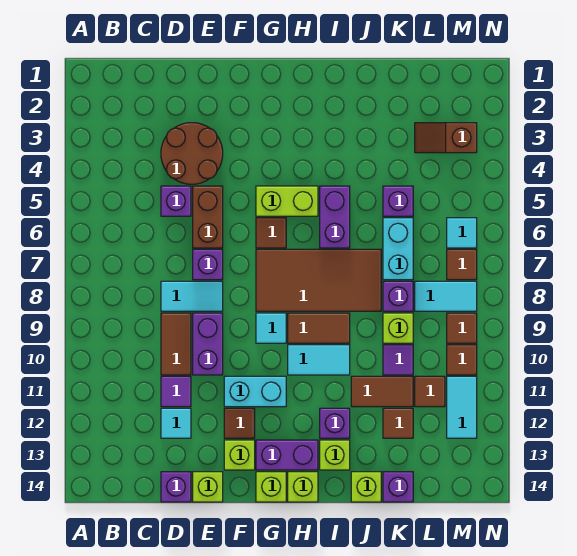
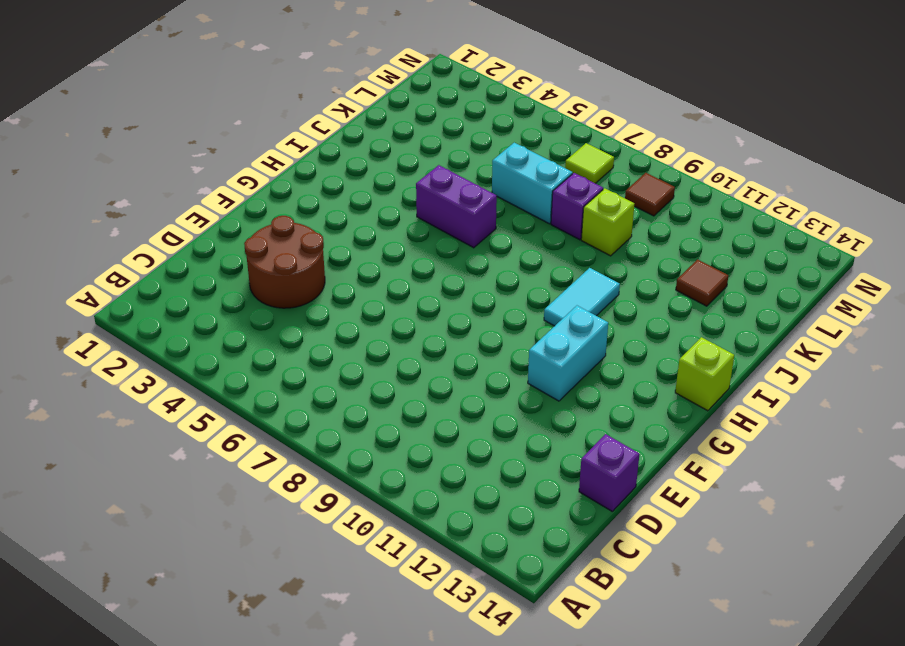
lime 1x1 tile [565,143,614,183] -> brown 1x1 tile [447,249,477,280]
none -> purple 1x1 brick [161,186,191,216]
none -> cyan 1x2 tile [161,281,223,311]
none -> brown 1x2 tile [161,313,191,375]
none -> purple 1x1 tile [161,376,191,407]

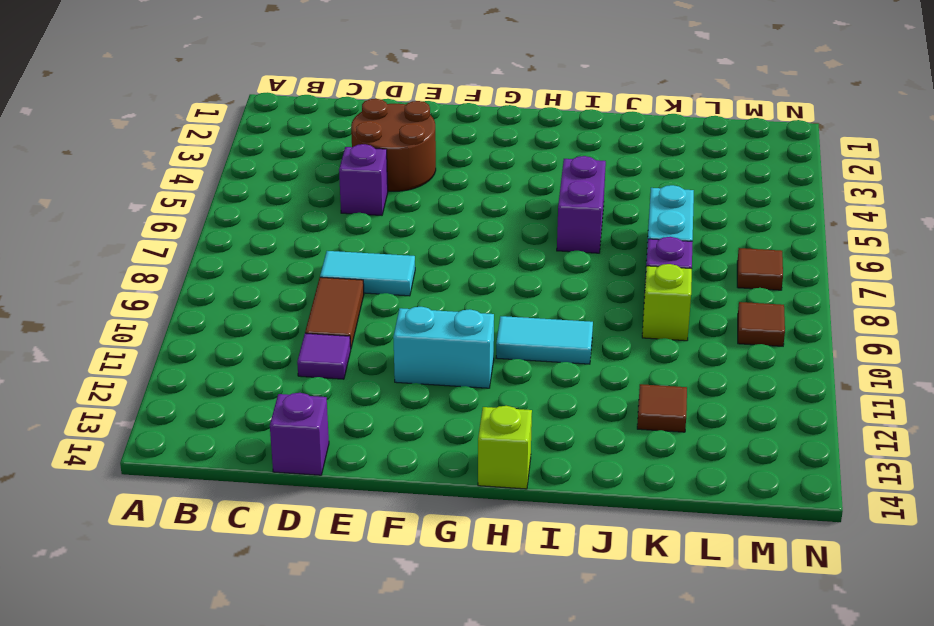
none -> cyan 1x1 tile [161,408,191,438]
none -> brown 1x2 brick [193,186,223,248]
none -> purple 1x1 brick [193,249,223,280]
none -> purple 1x2 brick [193,313,223,375]

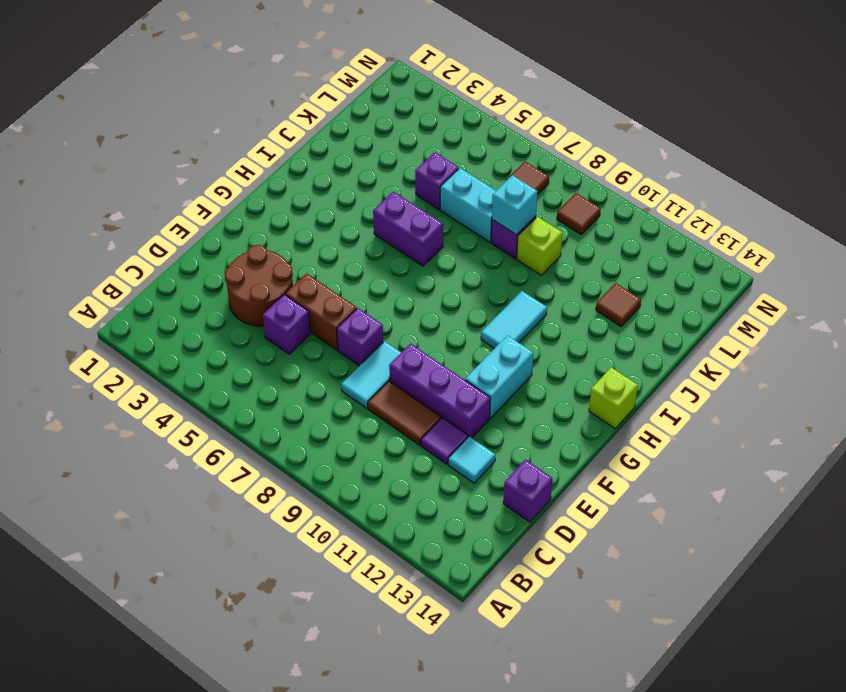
purple 1x3 brick [389,344,490,438] -> purple 1x2 brick [193,313,223,375]
cyan 1x1 brick [492,175,538,235] -> none
none -> lime 1x1 brick [193,472,223,502]
none -> brown 1x1 tile [224,408,255,438]
none -> lime 1x1 brick [224,440,255,470]
none -> lime 1x2 brick [256,186,318,216]

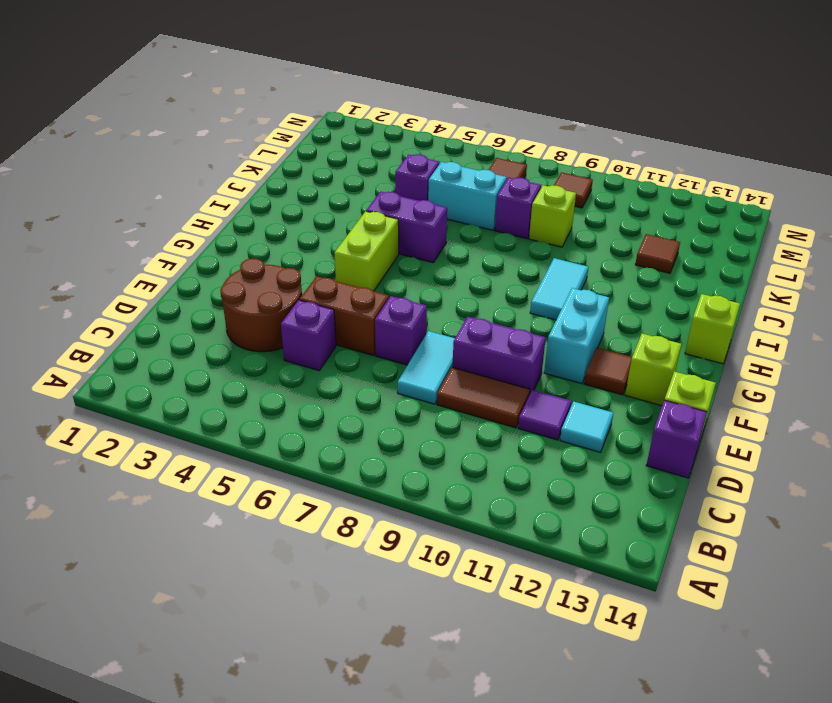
none -> brown 1x1 tile [256,218,286,248]
none -> brown 2x4 tile [256,249,381,311]
none -> cyan 1x1 tile [256,313,286,343]
none -> purple 1x2 brick [256,440,318,470]

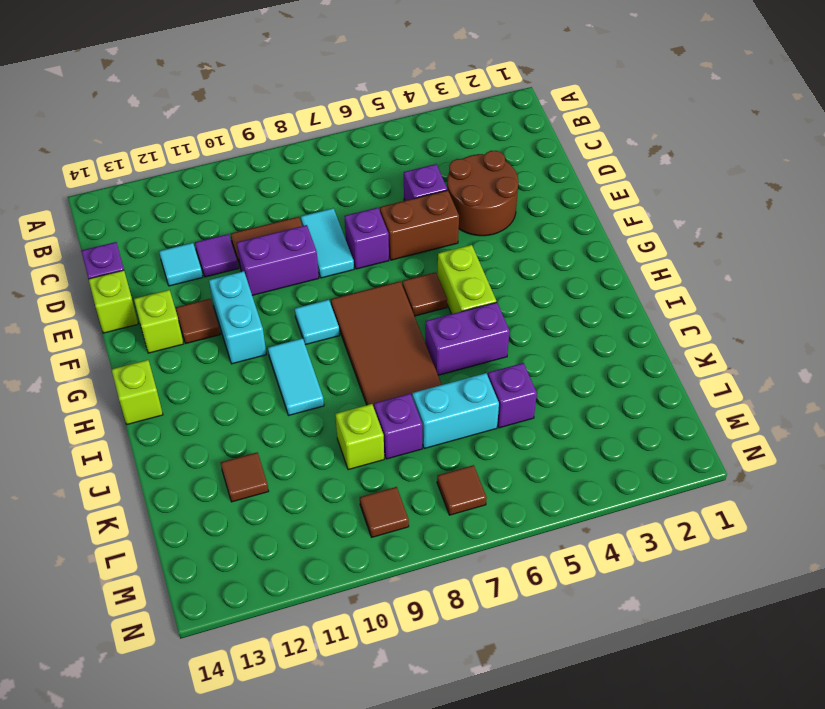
none -> purple 1x2 brick [256,440,318,470]
none -> lime 1x1 brick [256,472,286,502]
none -> brown 1x2 tile [288,313,350,343]
none -> purple 1x1 brick [320,408,350,438]

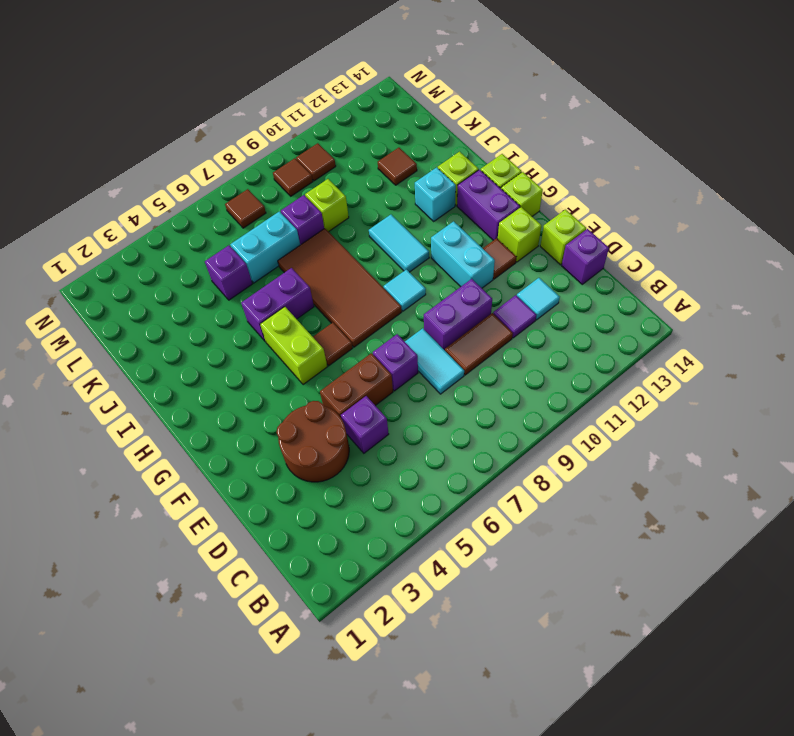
cyan 1x1 brick [415,167,456,221] -> purple 1x1 brick [320,408,350,438]
none -> brown 1x2 tile [288,313,350,343]
none -> brown 1x2 tile [351,376,413,407]
none -> lime 1x1 brick [351,472,381,502]
none -> purple 1x1 tile [383,345,413,375]

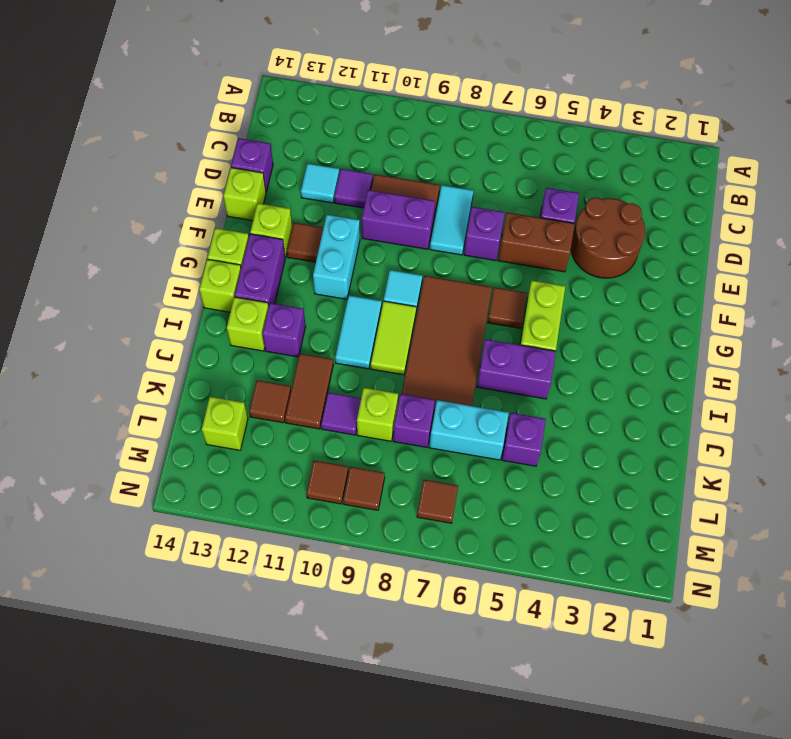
lime 1x2 tile [371,301,416,375] -> brown 1x2 tile [288,313,350,343]
lime 1x1 brick [202,397,248,450] -> lime 1x1 brick moved to [351,472,381,502]
none -> purple 1x1 brick [383,472,413,502]
none -> brown 1x2 slope [415,123,477,153]
none -> cyan 1x2 tile [415,281,477,311]
none -> brown 1x1 tile [415,376,445,407]

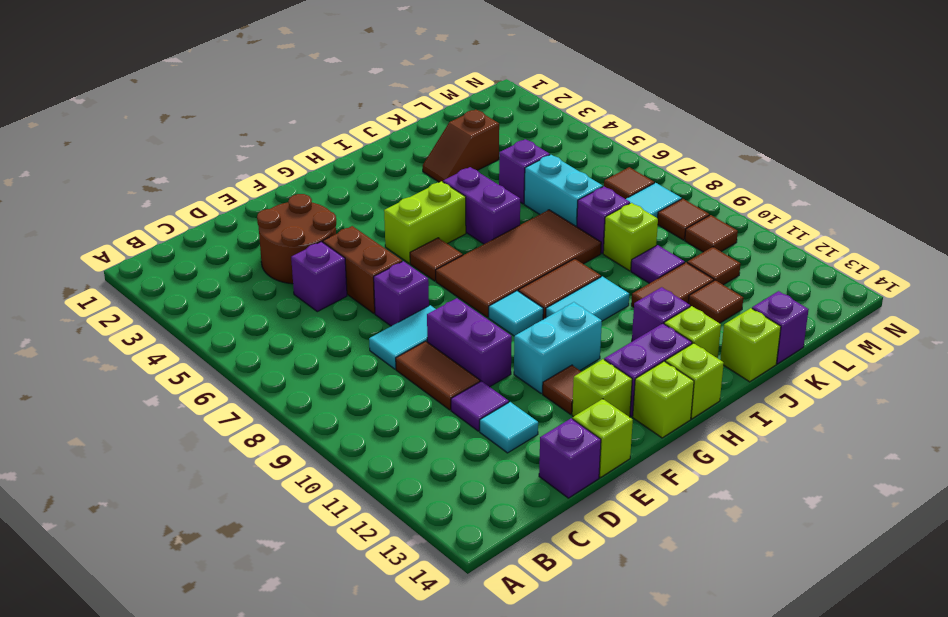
brown 1x2 slope [423,110,499,182] -> brown 1x2 slope moved to [415,123,477,153]
none -> cyan 1x1 tile [447,218,477,248]
none -> cyan 1x2 tile [447,376,477,438]

